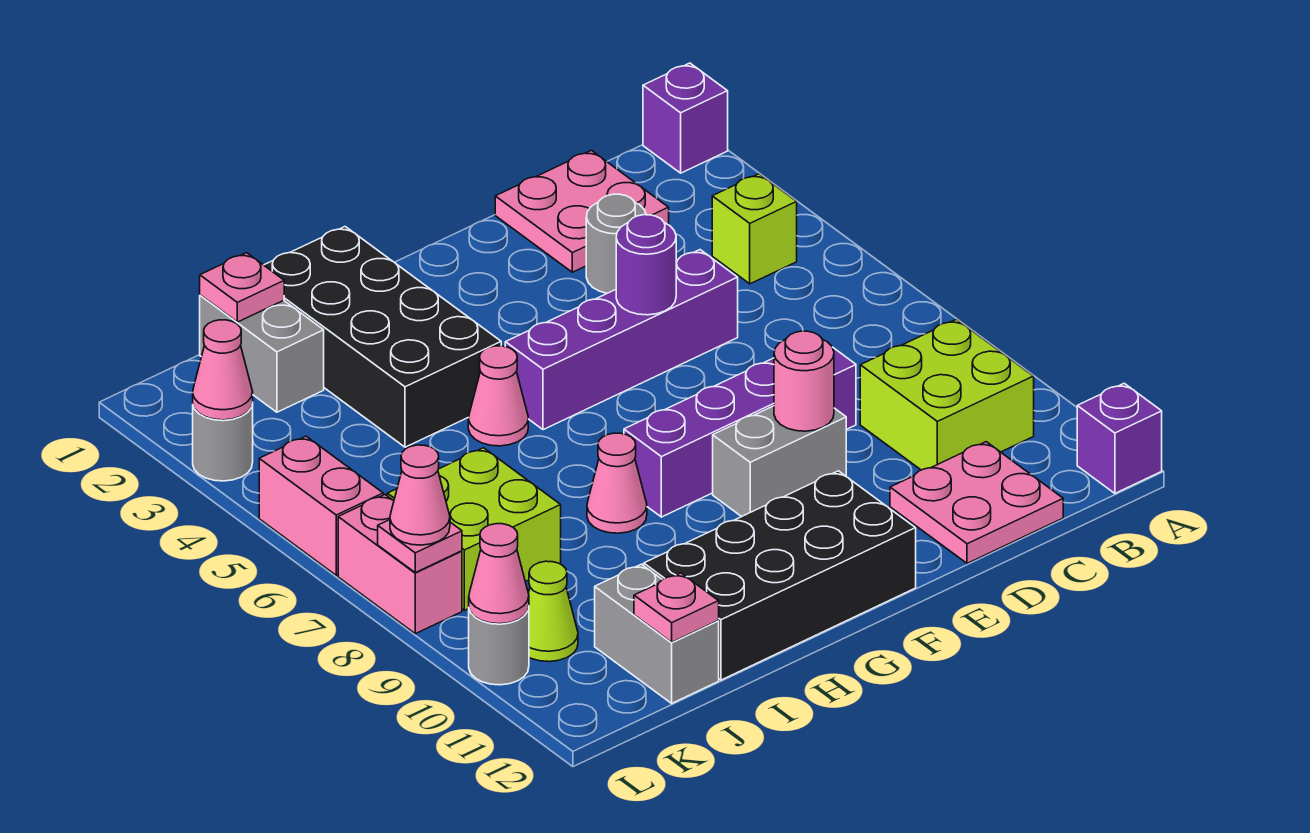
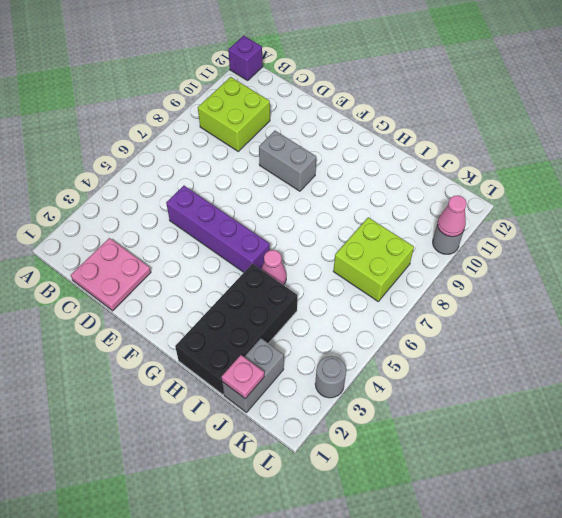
none -> purple 1x1 brick [643,63,728,173]
none -> lime 1x1 brick [712,174,797,284]
none -> pink 2x2 plate [890,442,1063,563]
none -> grey 1x1 round brick [586,194,646,293]

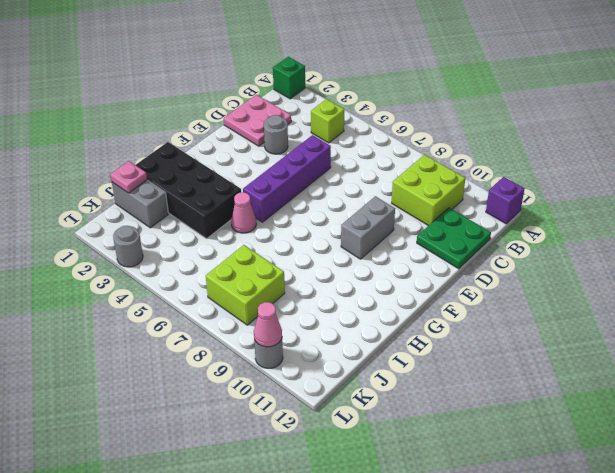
green 1x1 brick [273,57,305,99] -> purple 1x1 brick [643,63,728,173]
green 2x2 plate [417,208,491,269] -> pink 2x2 plate [890,442,1063,563]
none -> purple 1x4 brick [624,347,856,517]
none -> black 2x4 brick [644,471,916,680]
none -> pink 1x1 cone [587,433,647,533]
none -> grey 1x2 brick [595,564,719,703]

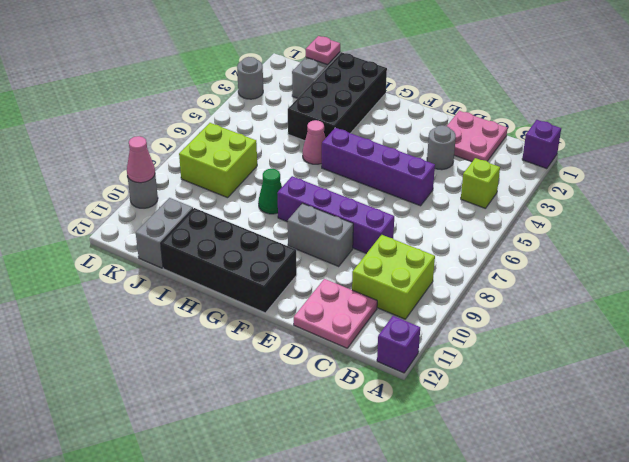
green 1x1 cone [258,169,282,214] -> pink 1x1 cone [587,433,647,533]
none -> lime 1x1 cone [528,561,578,662]
none -> pink 1x2 brick [259,436,383,575]
none -> pink 1x2 brick [338,495,462,634]
none -> purple 1x1 round brick [616,215,676,315]

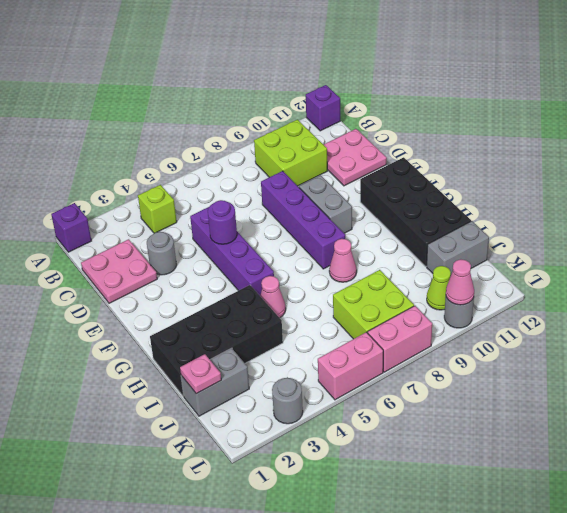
none -> pink 1x1 round brick [774,331,834,431]
none -> pink 1x1 plate [634,573,719,642]
none -> pink 1x1 cone [193,320,253,420]
none -> pink 1x1 plate [378,520,462,573]

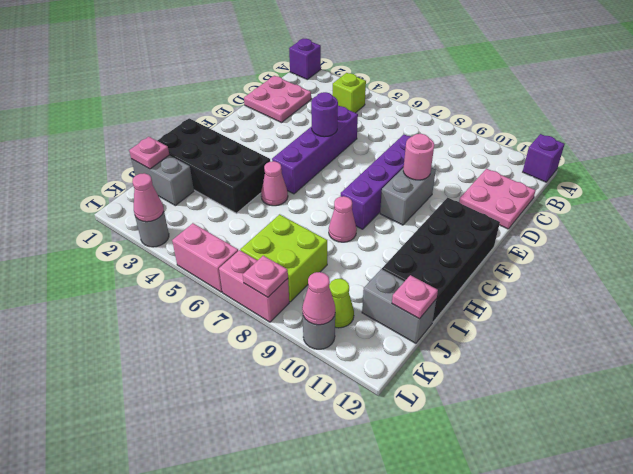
none -> lime 2x2 brick [860,319,1034,470]
none -> grey 1x1 round brick [586,194,646,293]
none -> pink 1x1 cone [390,445,450,545]

